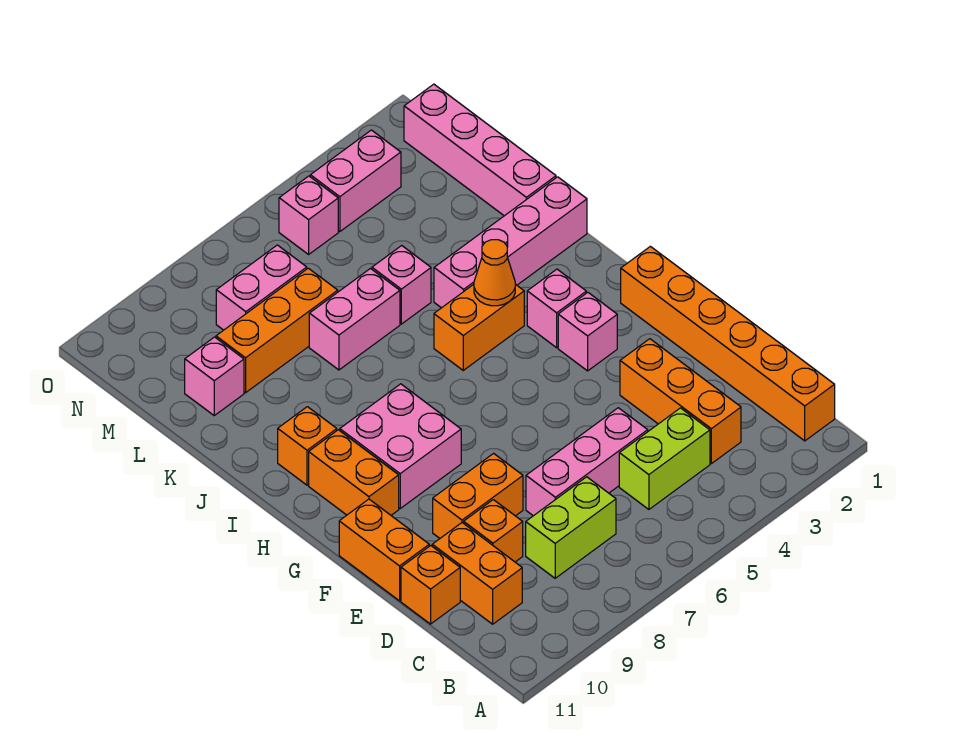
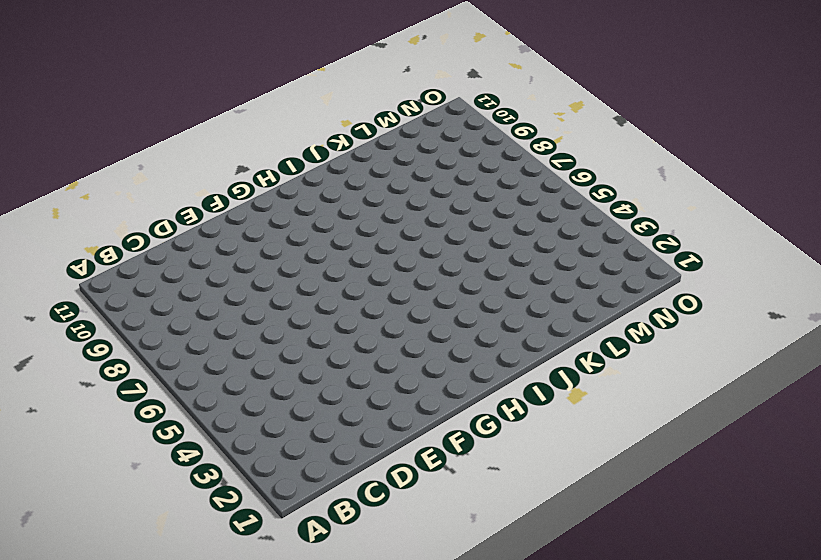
none -> orange 1x6 brick [621,246,835,441]
none -> orange 1x3 brick [620,339,741,464]
none -> lime 1x2 brick [619,408,710,509]

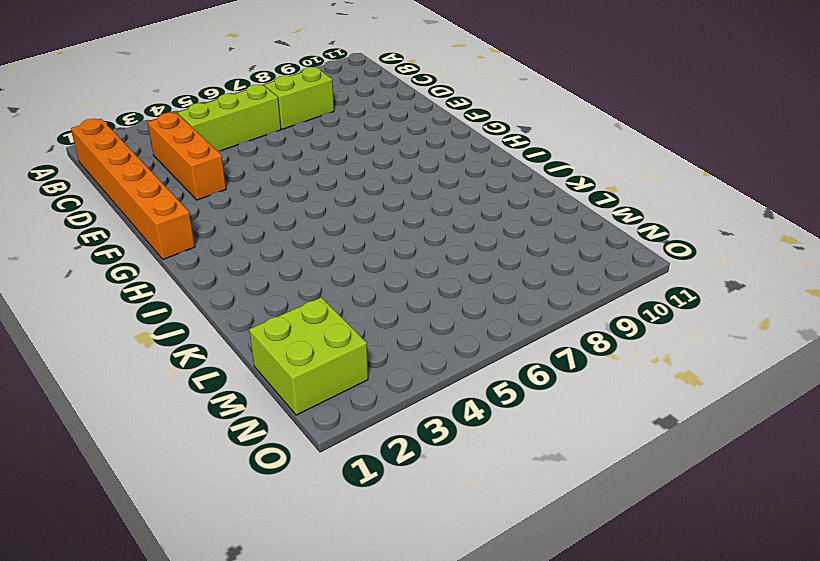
lime 1x3 brick [178,85,281,151] -> lime 1x2 brick [619,408,710,509]
lime 2x2 brick [249,297,368,415] -> pink 1x4 brick [404,84,556,216]
none -> orange 1x2 brick [432,523,522,624]
none -> pink 1x3 brick [526,408,648,516]
none -> orange 1x1 brick [464,500,523,562]

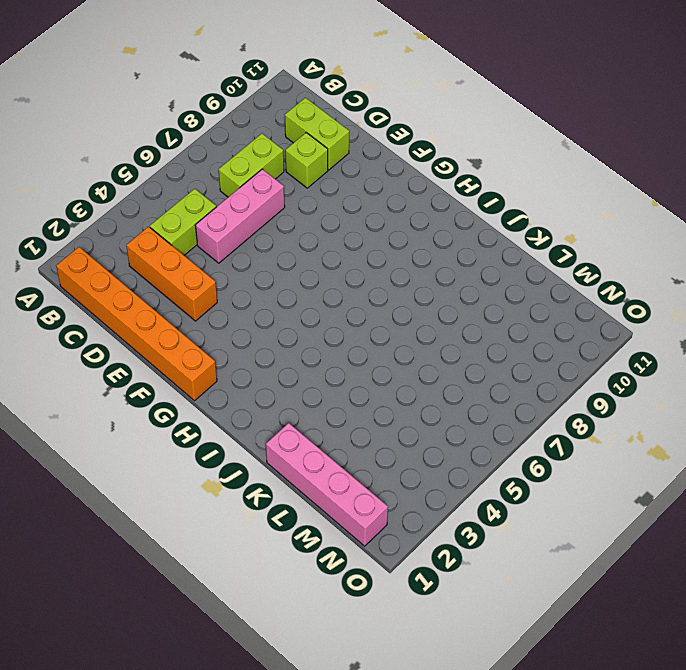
lime 1x2 brick [285,98,349,170] -> orange 1x2 brick [432,523,522,624]
lime 1x1 brick [285,133,328,188] -> orange 1x1 brick [464,500,523,562]
none -> orange 1x1 brick [401,546,460,624]
none -> orange 1x2 brick [433,453,523,538]
none -> orange 1x2 brick [339,499,429,601]

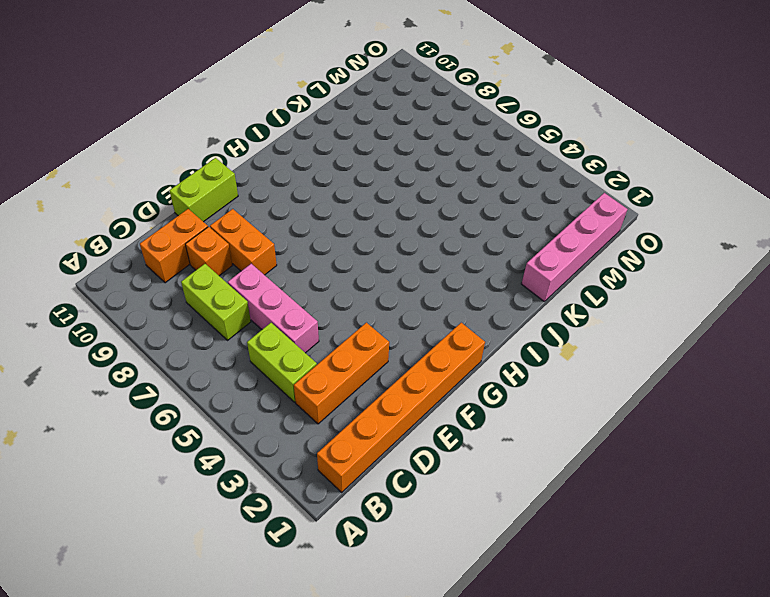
lime 1x2 brick [169,158,238,222] -> orange 1x2 brick [339,499,429,601]
none -> orange 1x1 brick [401,546,460,624]
none -> pink 1x1 brick [558,293,617,371]
none -> pink 2x2 brick [340,384,461,508]

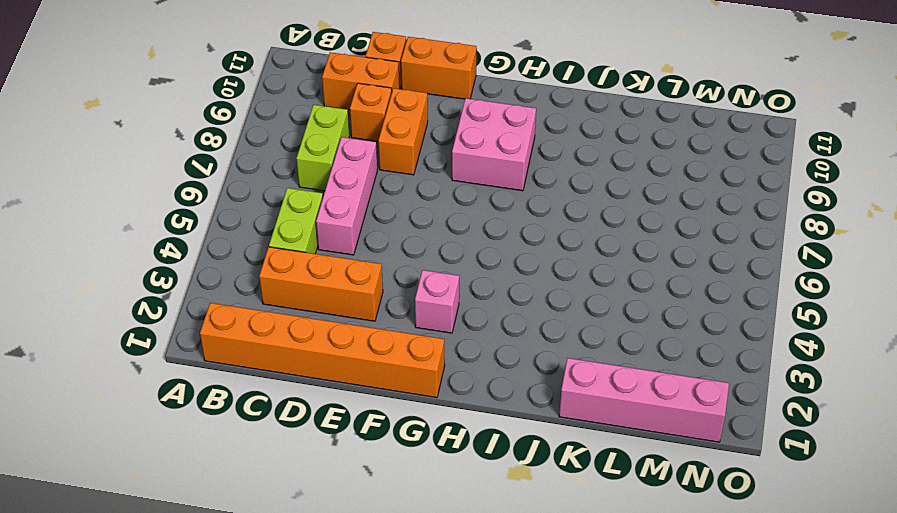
none -> orange 1x2 brick [309,430,399,515]
none -> pink 1x1 brick [527,269,586,348]
none -> orange 1x2 brick [434,284,524,370]

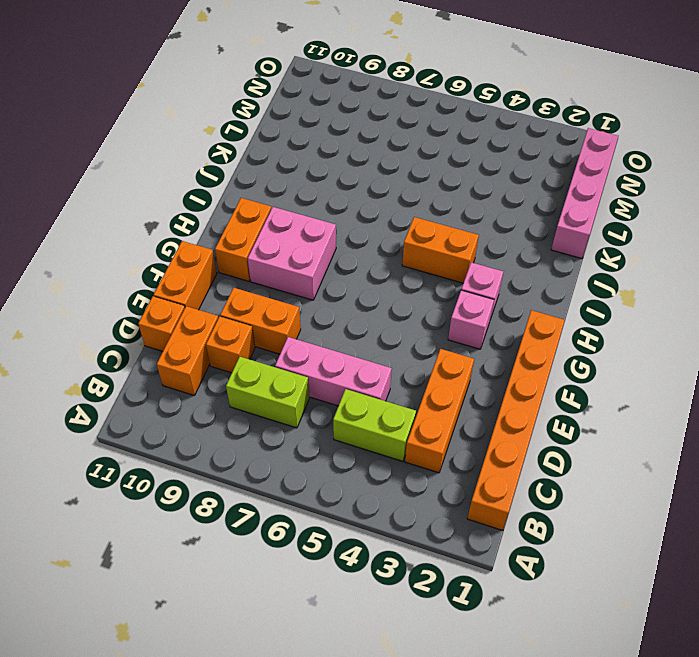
none -> orange 1x1 brick [278,407,337,485]
none -> pink 1x4 brick [434,177,587,308]
none -> pink 1x1 brick [372,246,431,324]

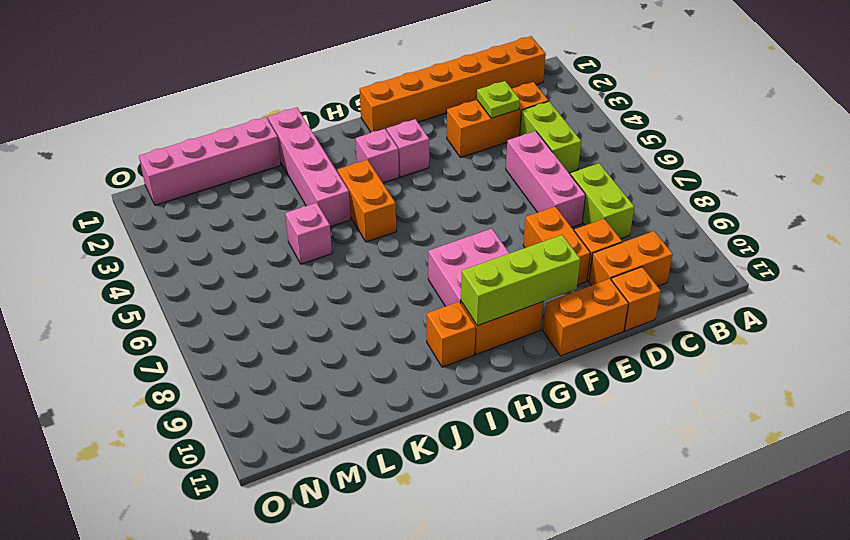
lime 1x1 plate [477,81,520,118] -> none
lime 1x3 brick [461,235,580,326] -> none
none -> pink 1x2 brick [309,269,400,370]
none -> orange 1x3 brick [216,268,338,393]
none -> pink 1x1 brick [185,337,244,415]

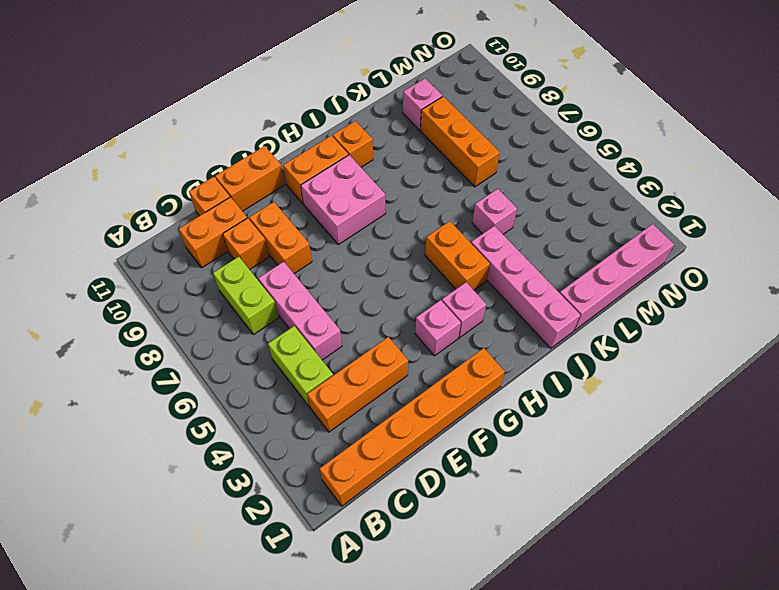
none -> pink 1x2 brick [309,269,400,370]
none -> pink 1x2 brick [216,245,307,330]
none -> pink 1x2 brick [310,130,401,232]

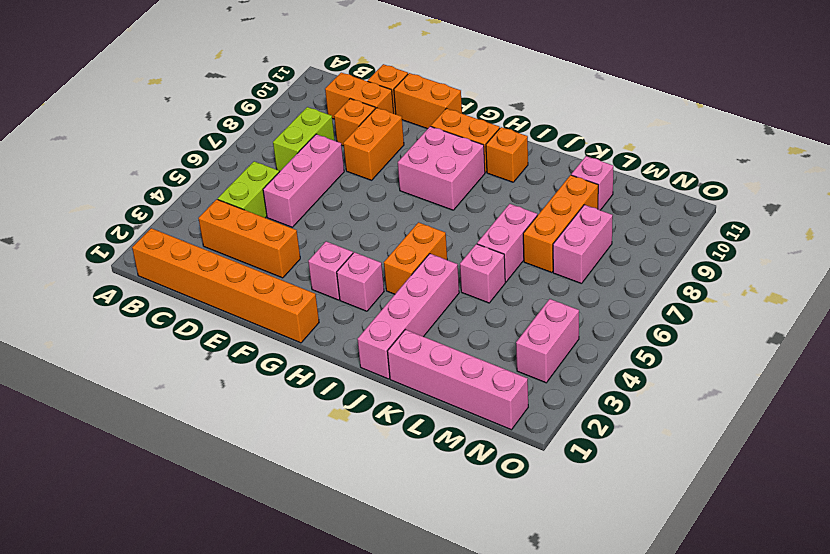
none -> pink 1x1 brick [279,176,338,254]
none -> orange 1x1 cone [474,240,515,306]

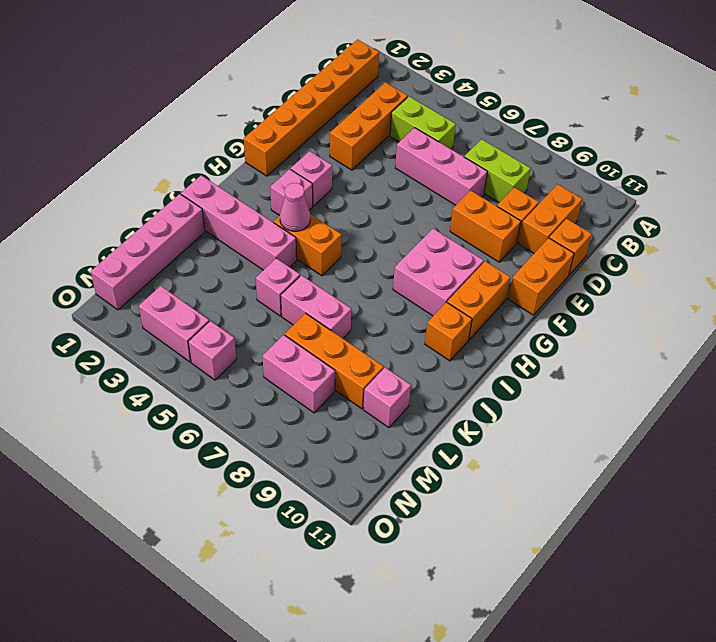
pink 1x1 cone [280,183,310,231] -> orange 1x1 cone [474,240,515,306]

